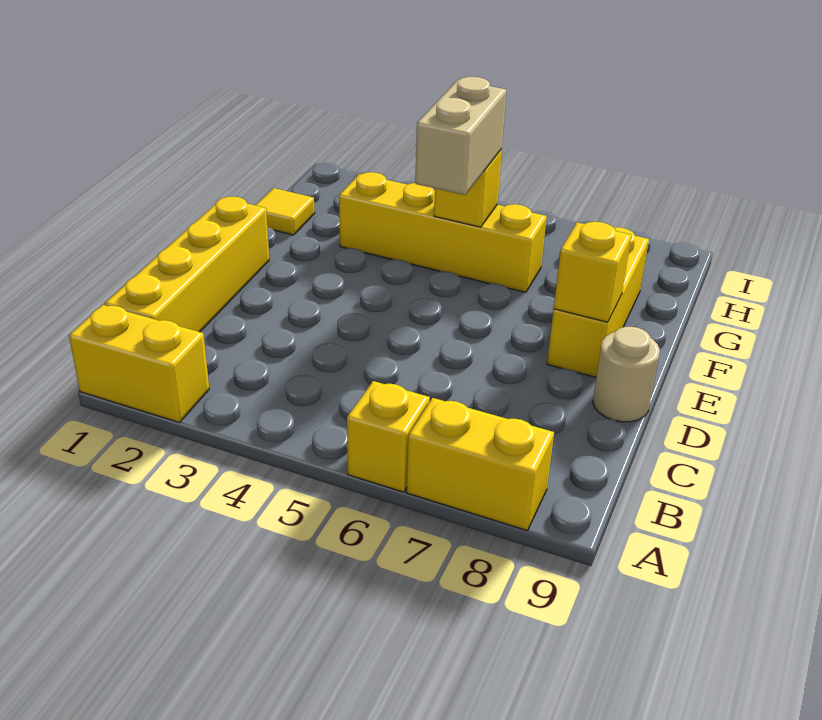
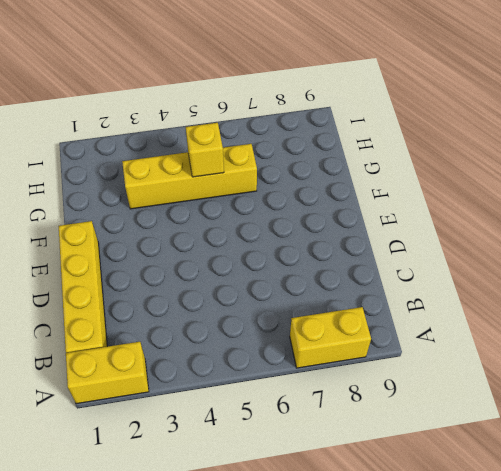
none -> yellow 1x1 brick [347,381,430,492]
none -> tan 1x1 round brick [593,327,660,422]

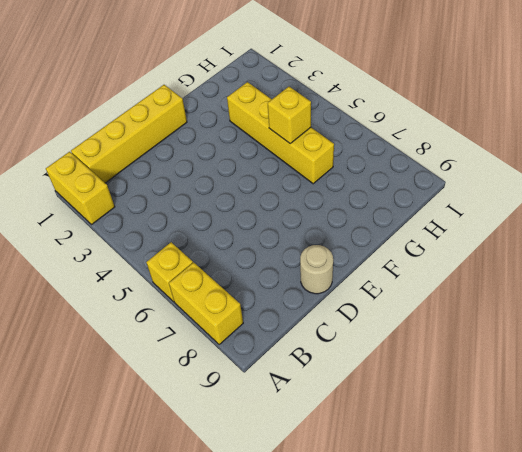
none -> yellow 1x3 brick [547,227,649,377]
none -> yellow 1x1 tile [256,188,315,235]

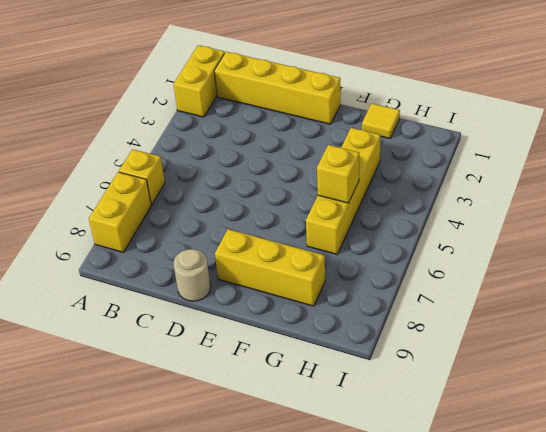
none -> yellow 1x1 brick [554,222,631,322]
none -> tan 1x2 brick [415,77,506,195]

